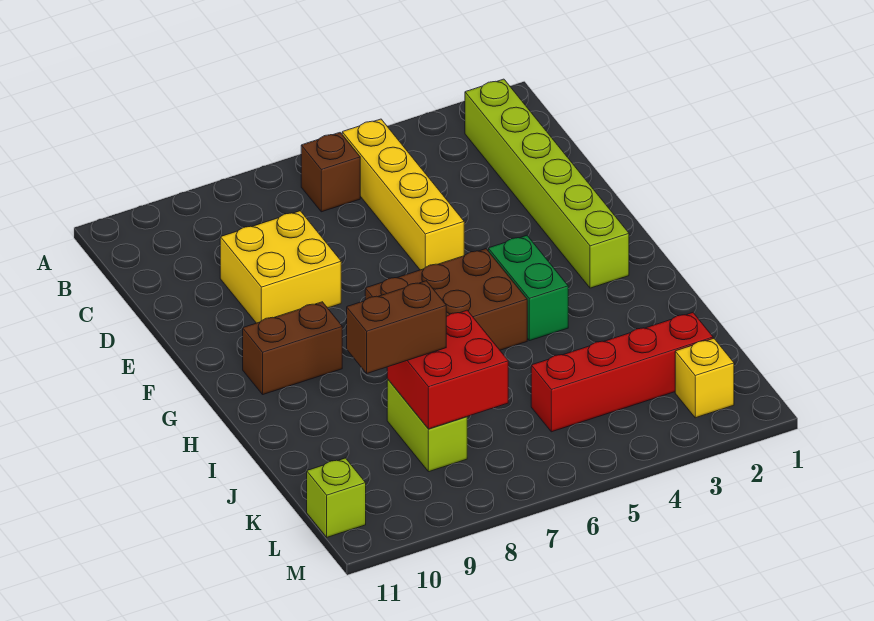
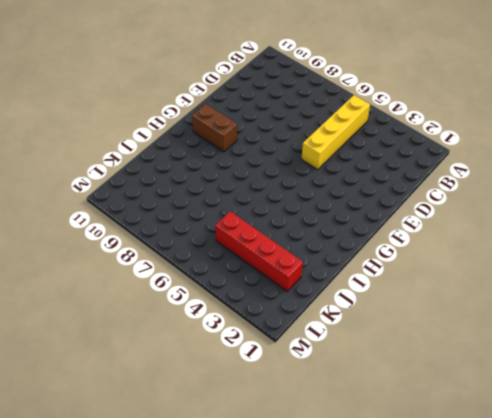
none -> lime 1x6 brick [465,79,629,288]
none -> brown 1x1 brick [301,133,360,212]
none -> yellow 2x2 brick [220,211,341,323]

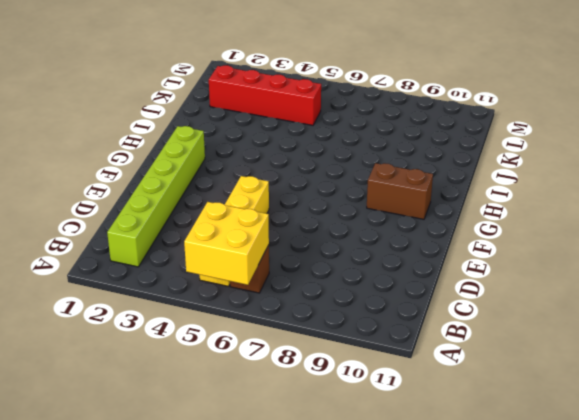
yellow 2x2 brick [184,202,269,285] -> yellow 2x2 brick moved to [220,211,341,323]
none -> green 1x2 brick [488,236,568,341]
none -> brown 2x3 brick [365,249,527,350]
none -> lime 1x2 brick [387,379,467,472]

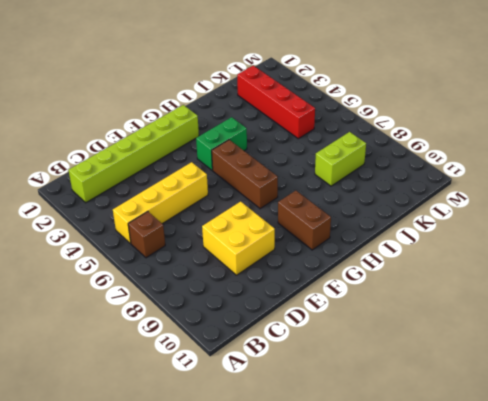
brown 1x3 brick [212,140,278,209] -> brown 2x3 brick [365,249,527,350]
none -> yellow 1x1 brick [675,339,734,418]
none -> lime 1x1 brick [307,458,366,537]
none -> red 2x2 brick [387,310,508,429]

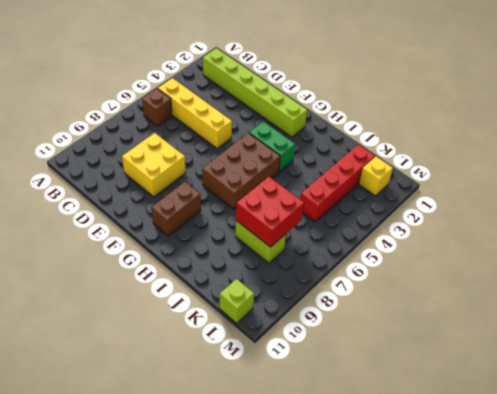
none -> brown 1x2 brick [347,281,446,373]

